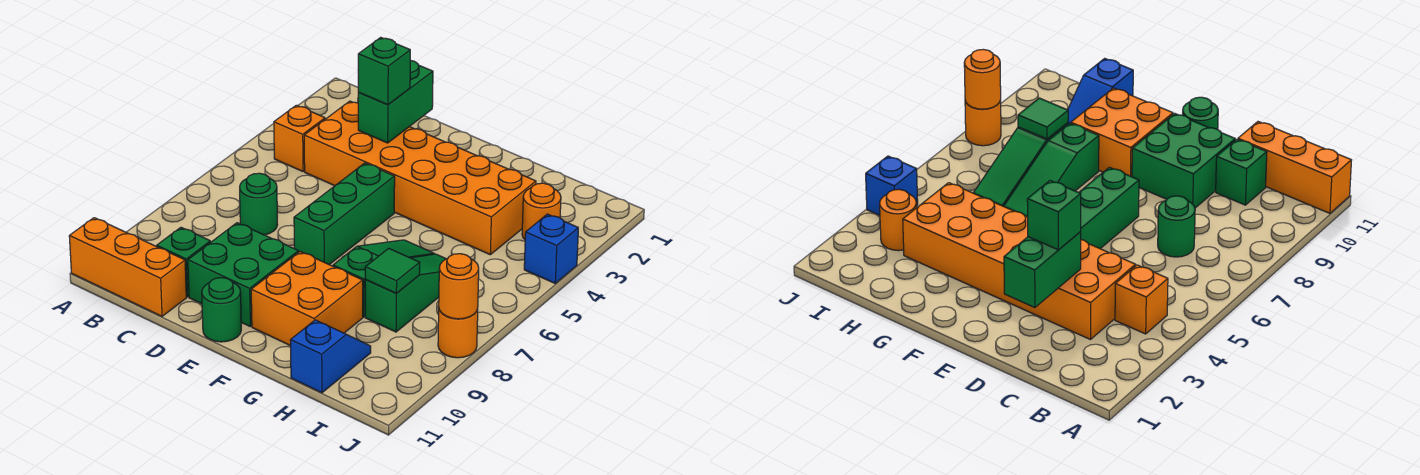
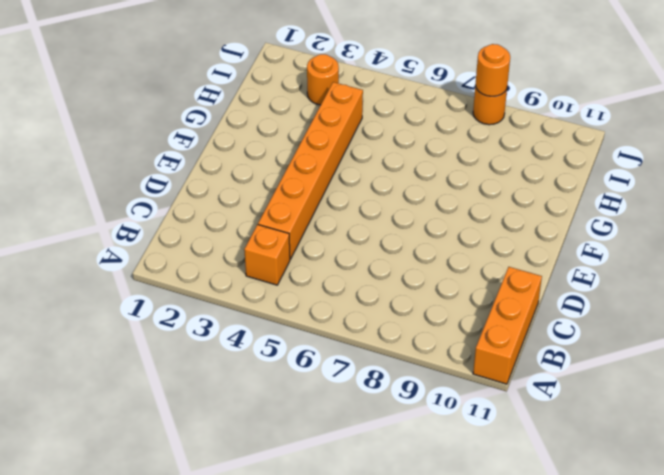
orange 1x6 brick [258,82,363,259] -> orange 2x6 brick [304,101,536,255]
none -> green 1x1 round brick [240,173,278,235]
none -> green 1x1 brick [157,227,211,297]
none -> green 2x2 brick [188,223,298,326]

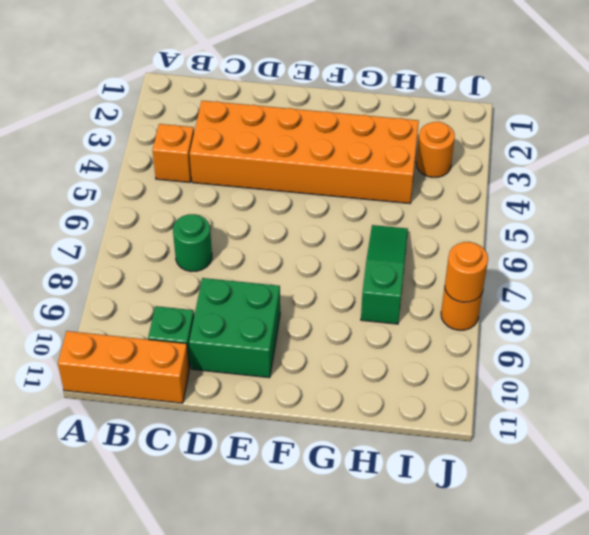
none -> green 1x3 brick [294,163,395,265]
none -> green 1x1 round brick [202,278,241,342]
none -> orange 2x2 brick [251,252,363,346]

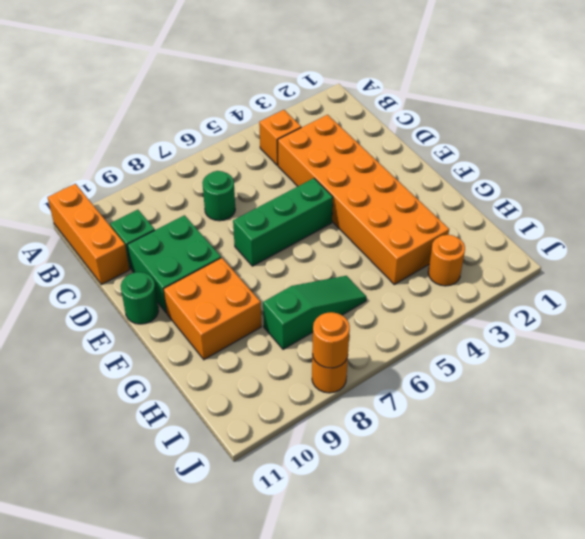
none -> green 1x3 slope [333,240,434,317]
none -> blue 1x2 slope [290,320,371,393]
none -> blue 1x1 brick [524,214,578,283]

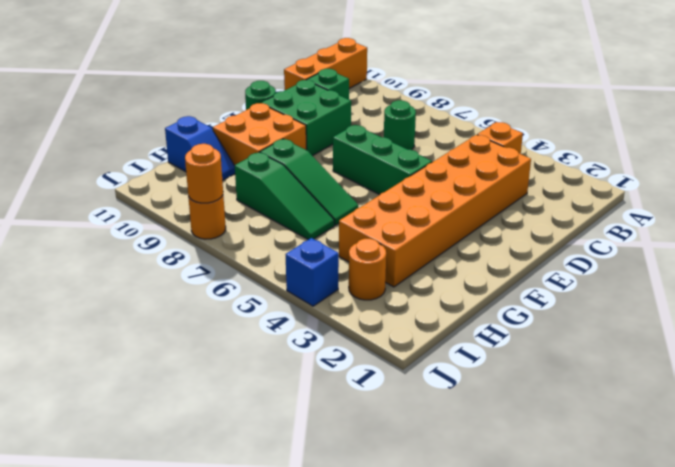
none -> green 1x2 brick [358,60,433,143]
none -> green 1x1 tile [365,248,420,293]
none -> green 1x1 brick [358,37,410,105]

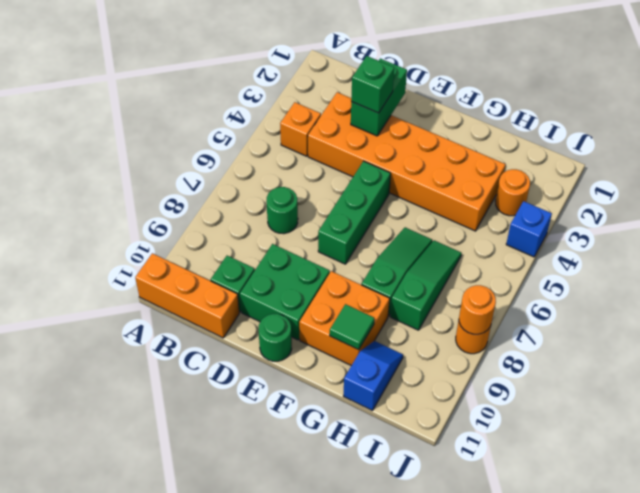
green 1x1 tile [330,304,374,350] -> green 1x1 tile moved to [365,248,420,293]

